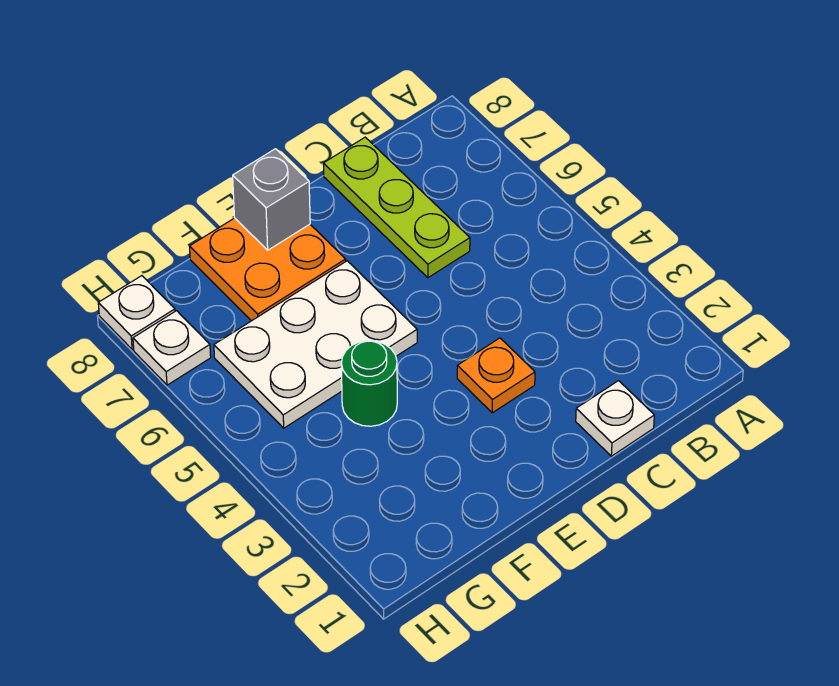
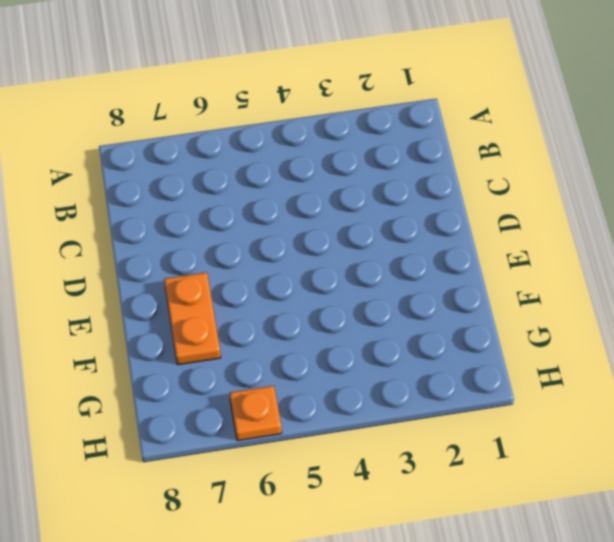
orange 1x2 plate [164,272,221,365] -> orange 2x2 plate [190,218,346,321]
orange 1x1 plate [230,386,282,441] -> orange 1x1 plate moved to [457,338,535,413]
none -> white 1x1 plate [576,381,654,456]
none -> lime 1x3 plate [323,137,470,278]

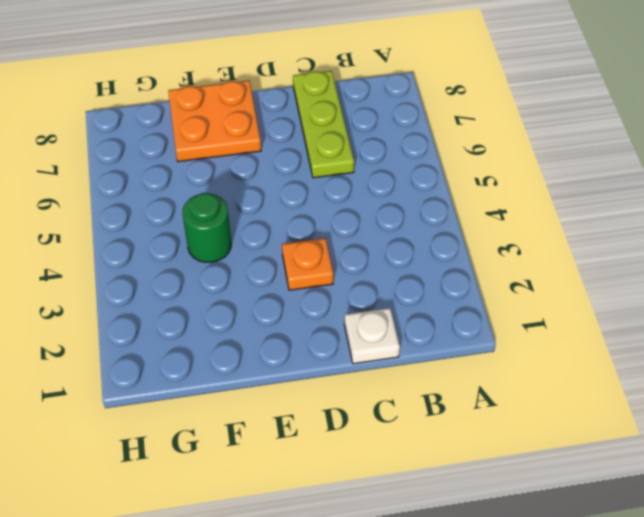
none -> white 2x3 plate [214,261,417,428]
none -> white 1x1 plate [133,311,211,385]

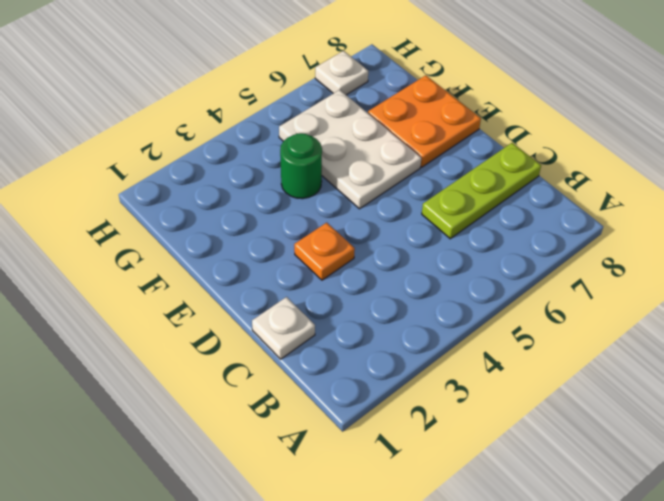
none -> white 1x1 plate [98,276,175,349]
none -> grey 1x1 brick [233,149,310,250]

